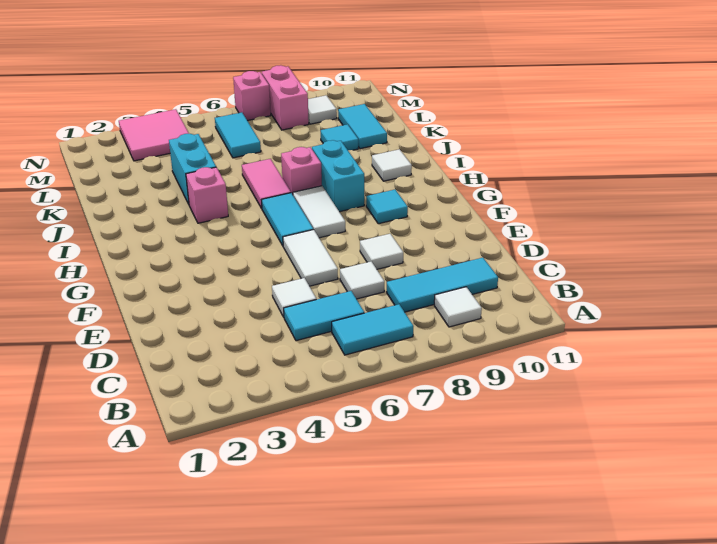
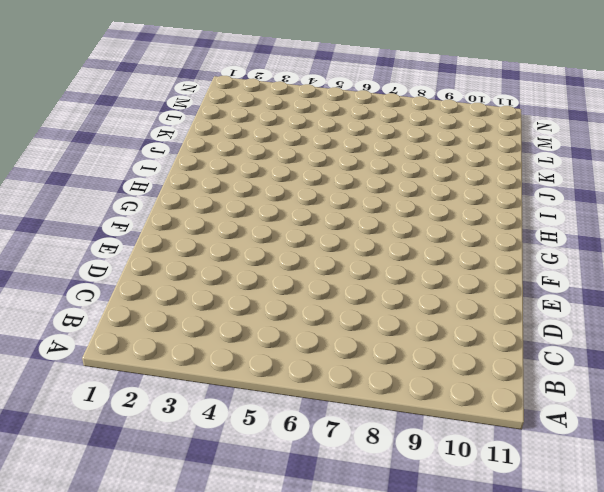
none -> cyan 1x2 tile [332,304,413,355]
none -> white 1x1 tile [434,287,482,327]
none -> cyan 1x2 tile [284,291,364,341]

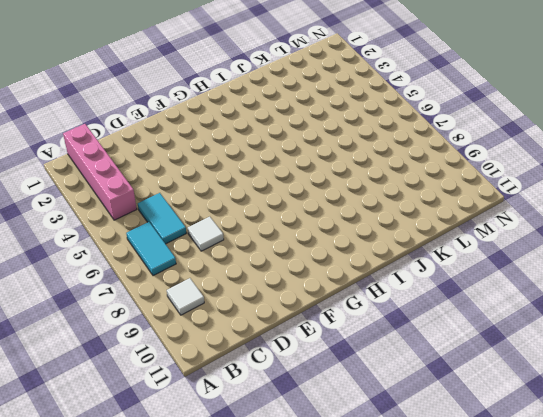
pink 1x4 brick [63,124,137,220] -> none
none -> cyan 1x3 tile [387,258,498,312]
none -> white 1x1 tile [272,278,316,317]
none -> white 1x2 tile [283,230,338,286]

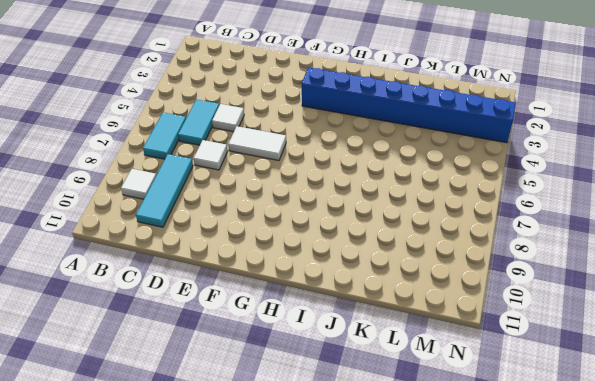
blue 1x8 brick [302,68,516,143] -> pink 2x2 tile [119,109,189,161]
none -> white 1x1 tile [360,234,403,269]
none -> cyan 1x2 tile [262,193,313,246]
none -> white 1x2 tile [293,186,345,238]

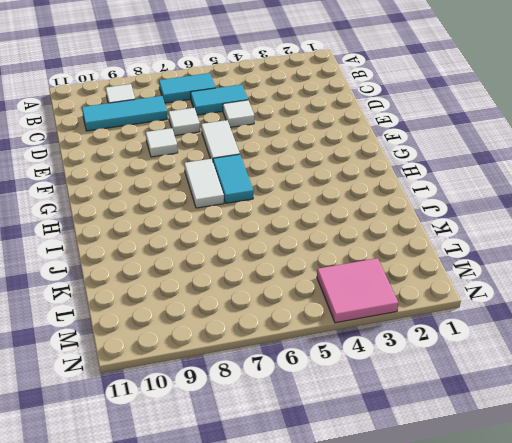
none -> cyan 1x1 tile [366,190,408,224]
none -> cyan 1x2 brick [312,140,364,212]
none -> pink 1x1 brick [186,167,228,223]

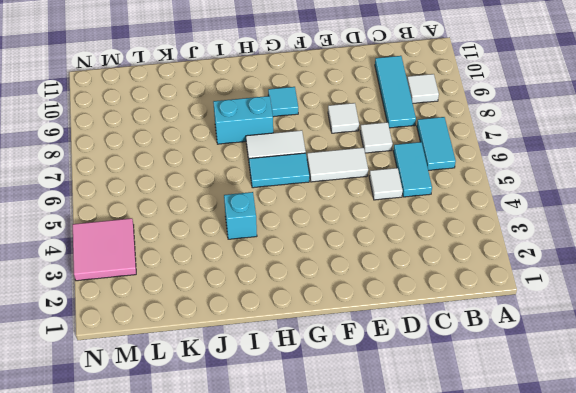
cyan 1x1 brick [224,192,257,239] -> pink 1x1 brick [186,167,228,223]
none -> pink 1x2 tile [242,159,291,209]
none -> pink 1x1 brick [281,147,322,195]
none -> white 1x1 tile [372,149,412,181]

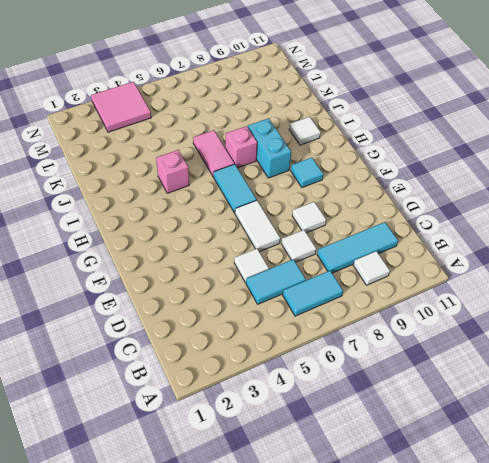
none -> white 1x2 tile [293,186,345,238]
none -> cyan 1x2 brick [169,134,216,204]
none -> cyan 1x1 tile [321,124,358,150]

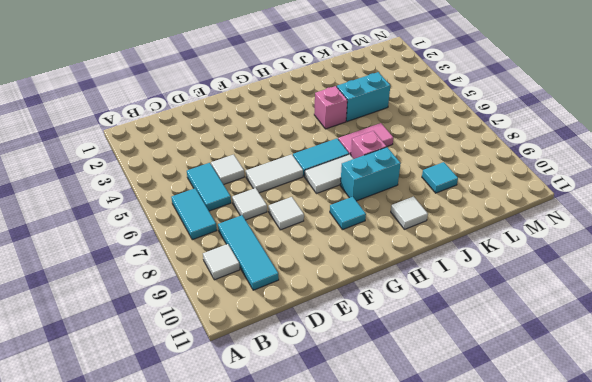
none -> cyan 1x2 tile [338,104,387,149]
none -> cyan 1x2 tile [215,112,261,158]
none -> pink 2x2 tile [119,109,189,161]

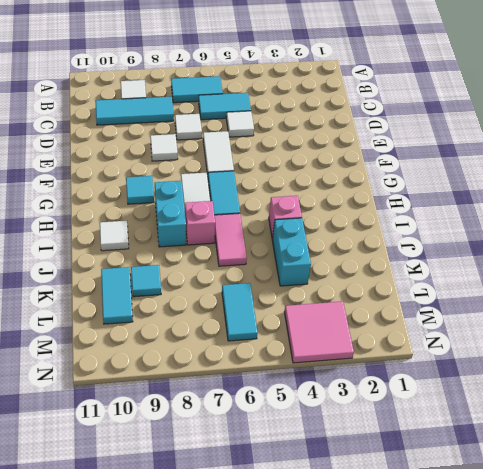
none -> pink 1x2 brick [262,65,309,130]
none -> white 1x1 tile [308,95,337,124]
none -> pink 1x1 brick [233,71,271,121]

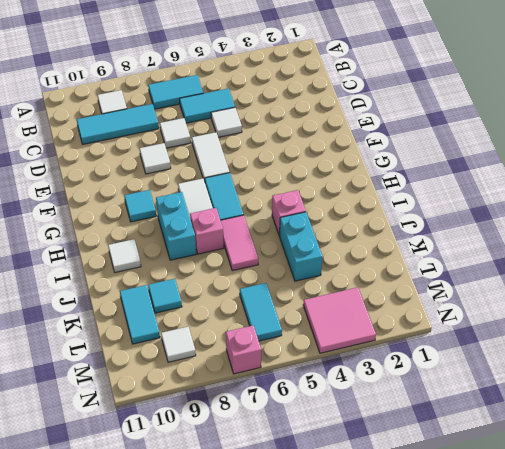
none -> pink 1x2 brick [262,65,309,130]

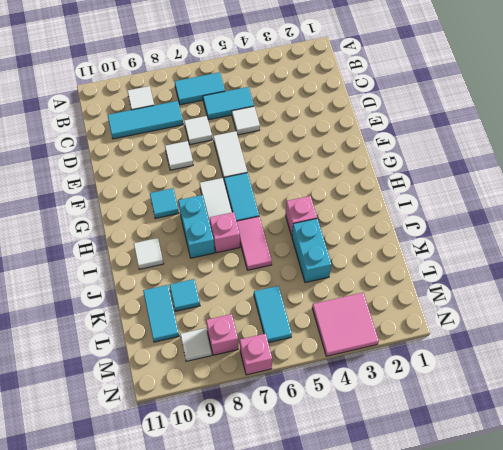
pink 1x1 brick [206,314,238,355] -> pink 1x2 brick [262,65,309,130]

